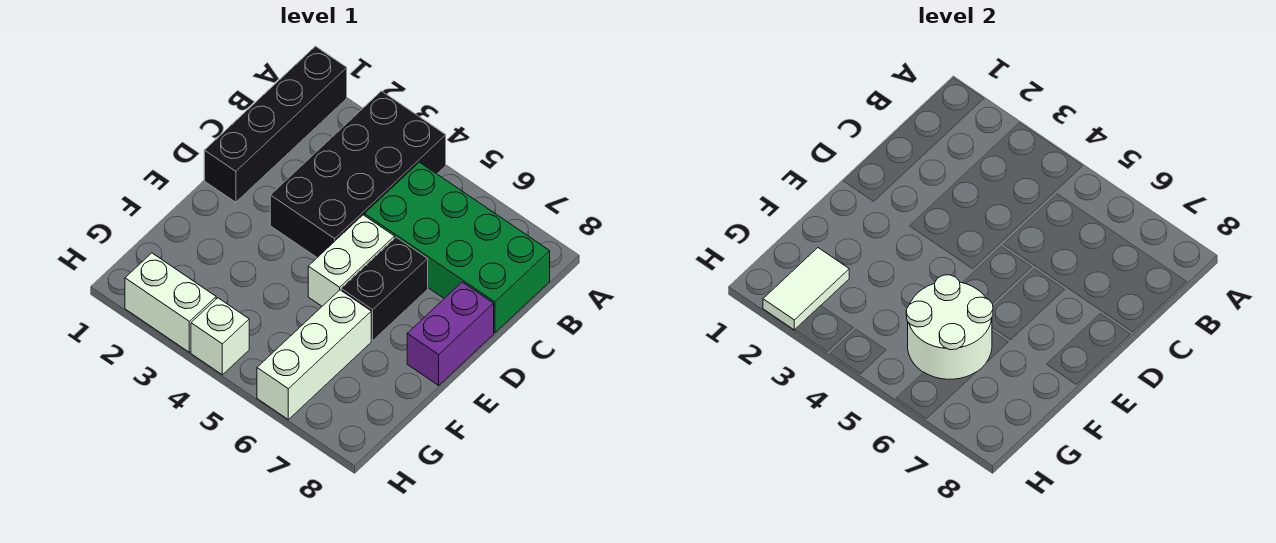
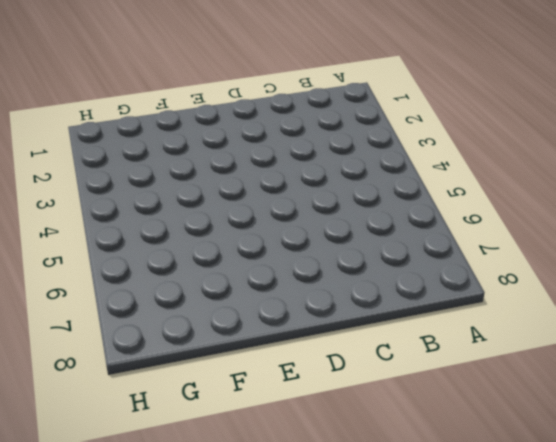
none -> black 1x4 brick [204,46,347,202]
none -> black 2x4 brick [270,91,446,258]

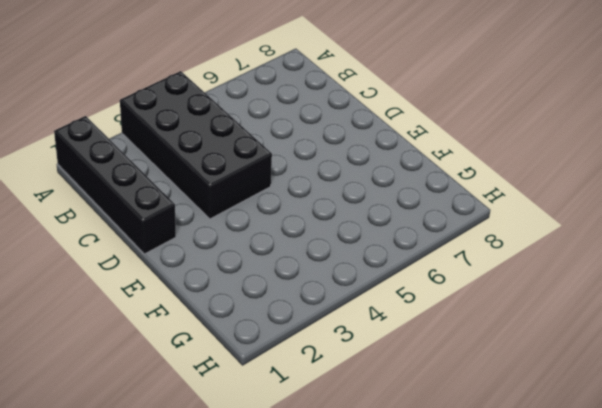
none -> green 2x4 brick [364,162,550,333]
none -> white 1x2 brick [308,215,395,306]

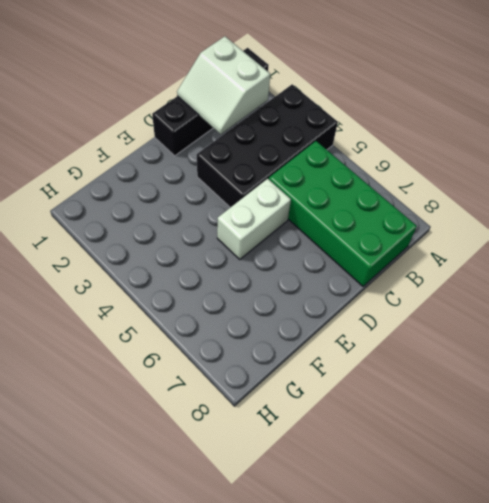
white 2x2 slope [177,36,270,134] -> none
none -> black 1x2 brick [341,237,428,341]
none -> purple 1x2 brick [407,282,494,385]

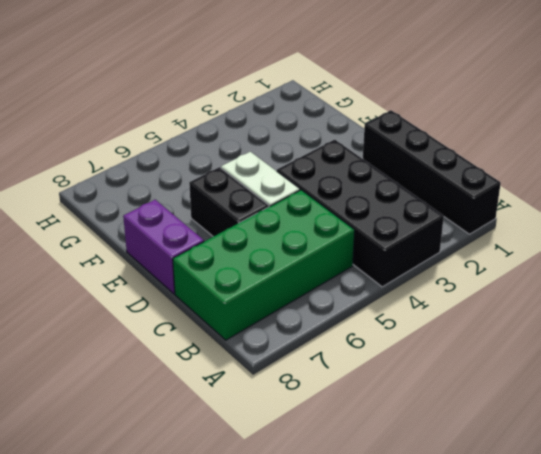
none -> white 1x3 brick [257,290,371,420]
none -> white 1x2 brick [125,253,216,352]

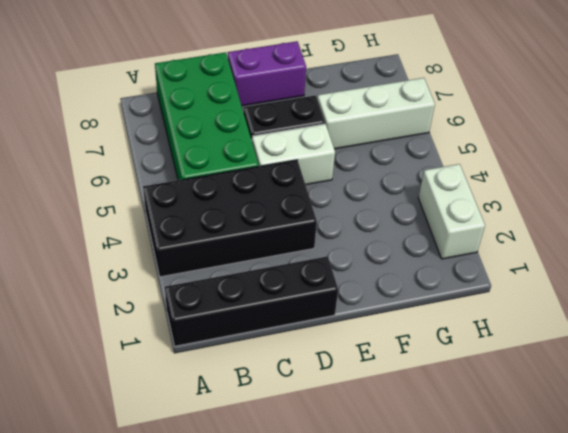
none -> white 1x1 brick [191,298,249,375]
none -> white 2x2 round brick [906,275,993,379]

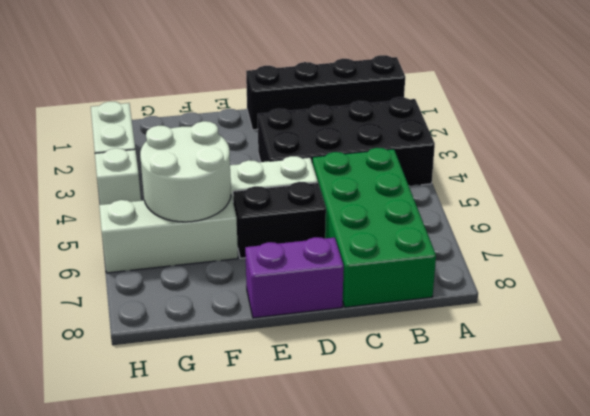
none -> white 1x2 tile [763,248,849,330]

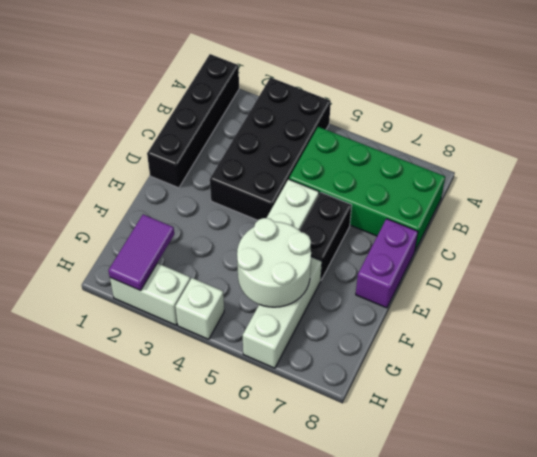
purple 1x2 tile [108,214,174,291] -> white 1x2 tile [763,248,849,330]

